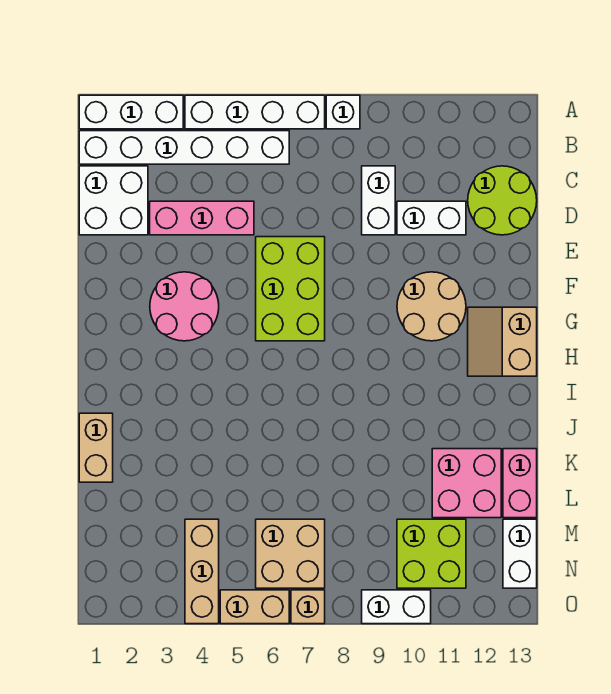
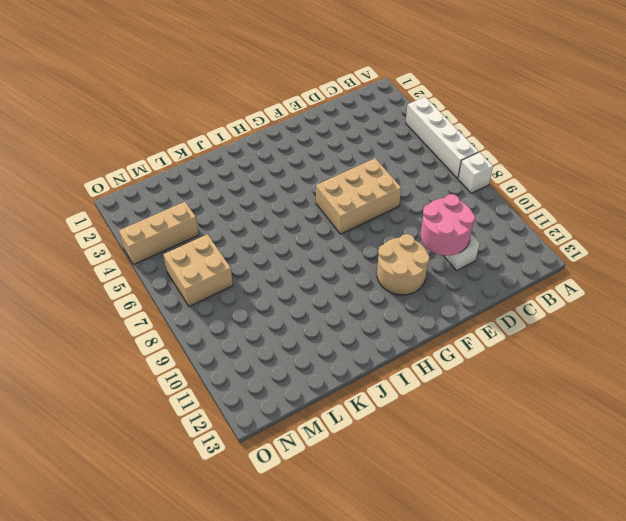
pink 2x2 round brick [420,194,475,256] -> pink 2x2 round brick moved to [150,272,219,341]
tan 2x3 brick [316,158,401,234] -> lime 2x3 brick [256,237,325,341]
none -> white 1x3 brick [79,95,183,129]
none -> white 1x6 brick [79,131,289,164]
none -> white 2x2 brick [79,166,148,235]

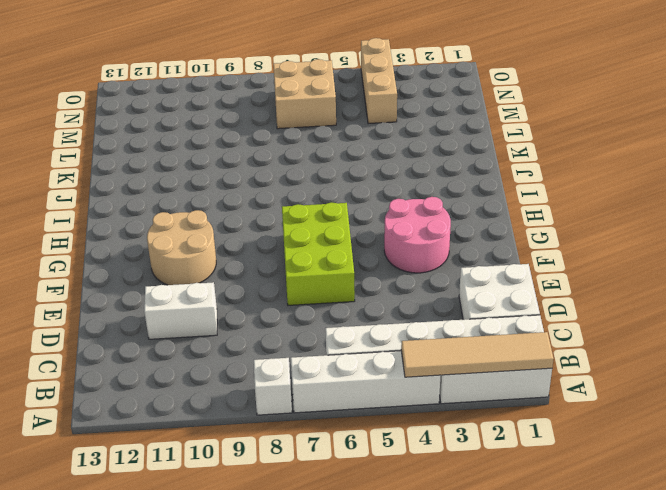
tan 1x4 tile [401,332,554,377] -> none
none -> white 1x2 brick [362,166,395,235]
none -> lime 2x2 round brick [468,166,537,235]
none -> pink 1x3 brick [150,201,254,235]

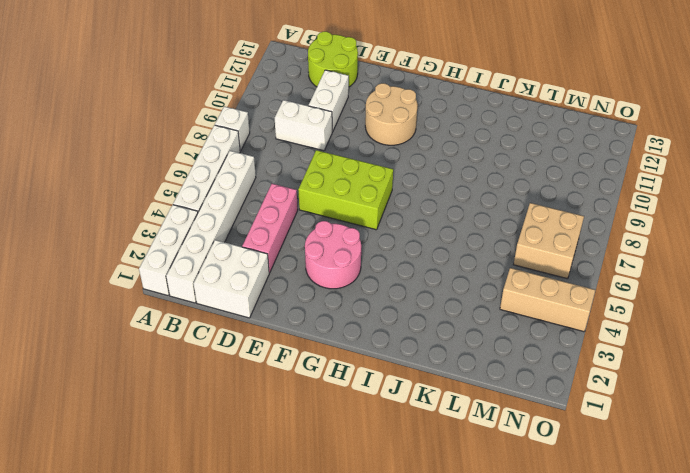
none -> tan 2x2 slope [468,307,537,376]
none -> tan 1x2 brick [79,413,113,482]
none -> pink 2x2 brick [432,449,501,518]

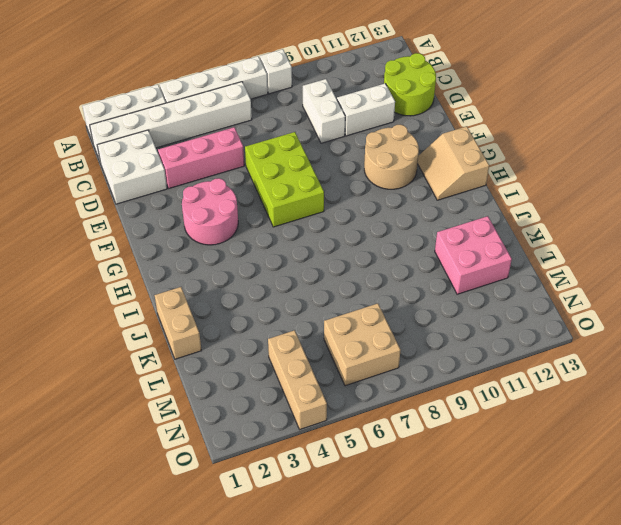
none -> pink 1x2 brick [503,449,537,518]
none -> lime 2x2 brick [397,519,466,588]
none -> white 1x2 brick [503,519,537,588]

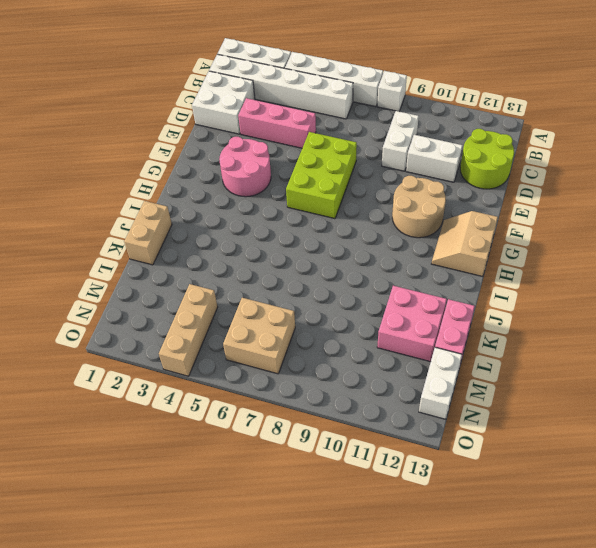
none -> lime 2x2 brick [397,519,466,588]
none -> tan 1x2 brick [220,590,289,624]
none -> tan 1x1 brick [291,590,325,624]

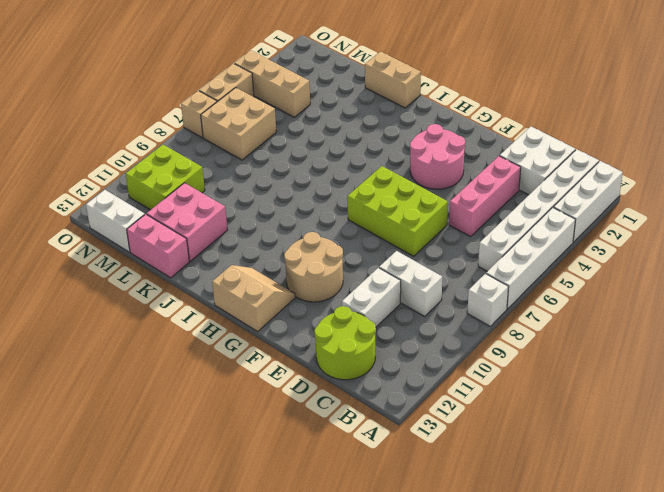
none -> white 1x2 brick [362,590,431,624]

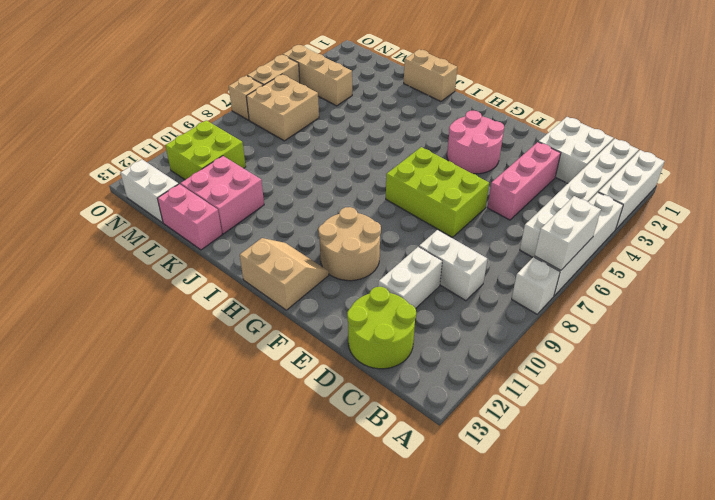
white 1x2 brick [535,196,601,270] -> white 1x2 brick moved to [362,590,431,624]

